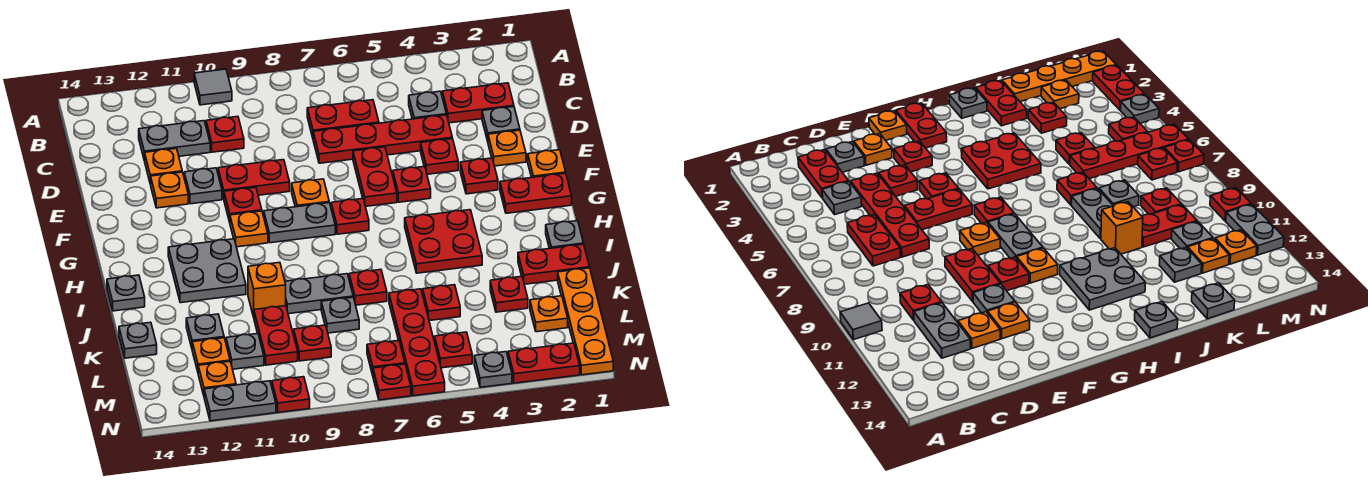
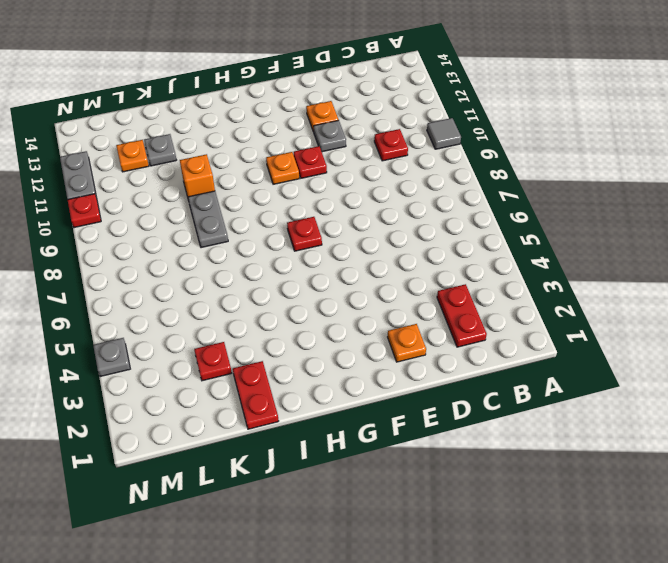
none -> grey 1x1 plate [409,91,446,119]
none -> red 1x2 plate [307,100,379,138]
none -> grey 1x2 plate [139,121,210,160]
none -> grey 1x1 plate [482,107,520,141]

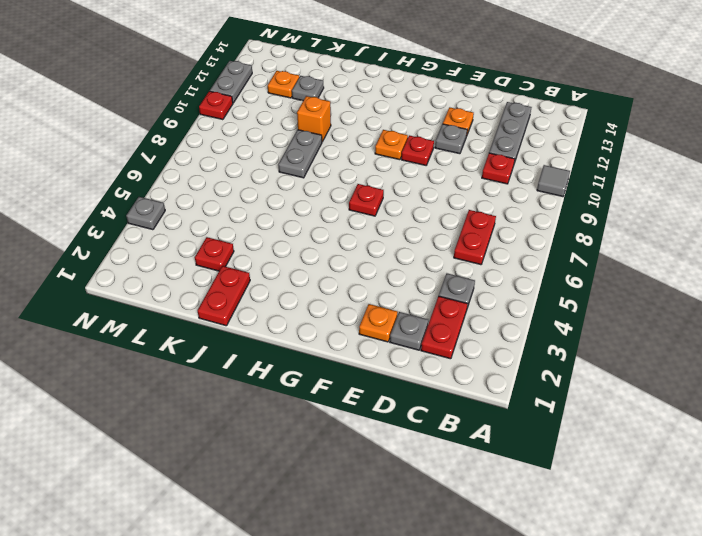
grey 1x3 plate [489,102,532,163] -> grey 1x2 plate [139,121,210,160]
none -> red 1x4 plate [313,115,452,163]
none -> orange 1x1 plate [144,149,182,184]
none -> red 1x1 plate [421,139,458,174]
none -> red 1x2 plate [353,147,397,206]

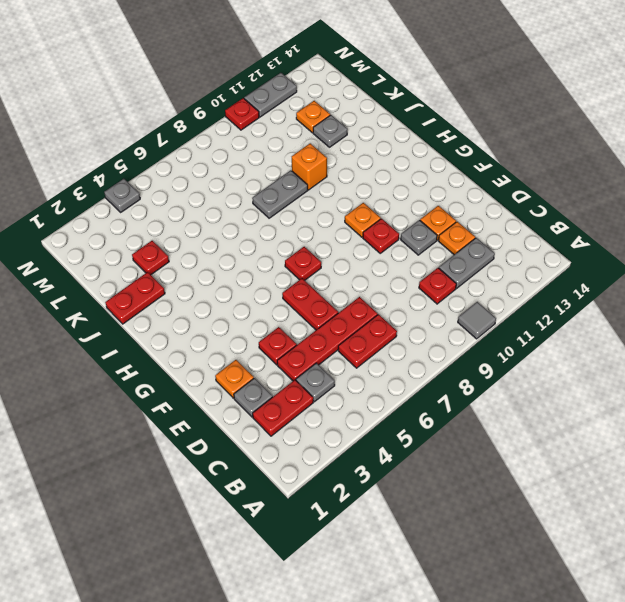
none -> red 1x2 plate [218,160,290,198]
none -> orange 1x1 plate [528,150,566,178]
none -> red 1x1 plate [460,158,498,194]
none -> red 1x1 plate [393,166,431,202]

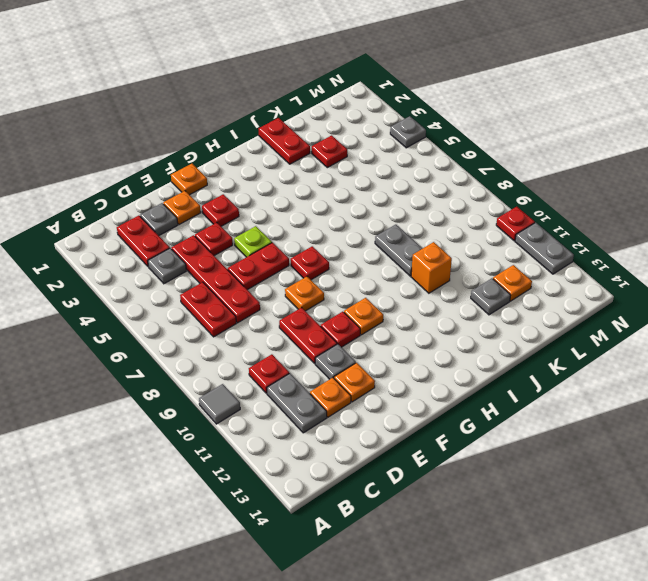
lime 1x1 plate [234,226,272,257] -> red 1x1 plate [393,166,431,202]
none -> red 1x2 plate [500,173,572,213]
none -> grey 1x2 plate [264,203,335,243]
none -> red 2x2 plate [405,210,482,273]
none -> grey 2x2 plate [168,239,246,303]

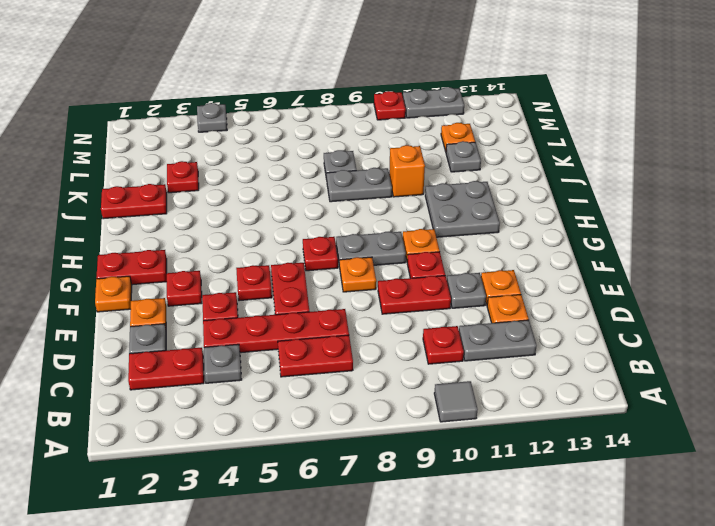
none -> red 2x2 plate [405,210,482,273]
none -> grey 1x1 plate [546,221,584,249]
none -> grey 1x1 plate [107,275,145,311]
none -> red 1x1 plate [349,270,387,305]

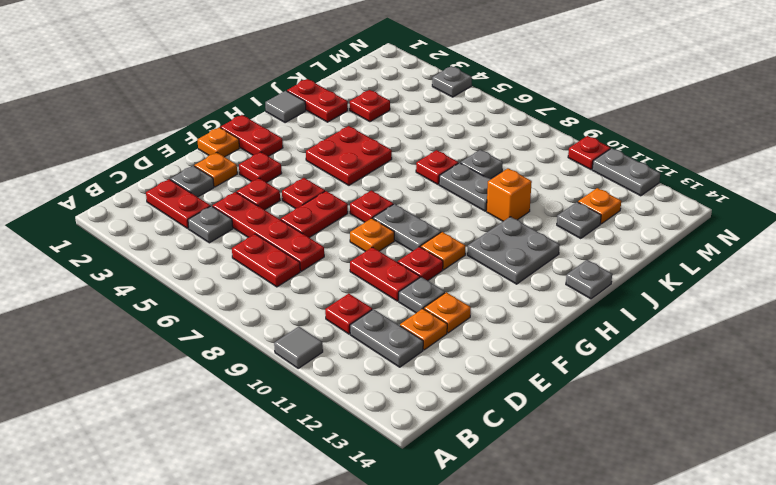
grey 1x1 tile [265,91,306,123] -> grey 1x1 plate [546,221,584,249]
none -> orange 1x4 plate [558,268,613,375]
none -> red 1x1 plate [423,285,460,321]
none -> red 1x4 plate [389,289,445,396]
none -> red 1x2 plate [254,306,298,365]

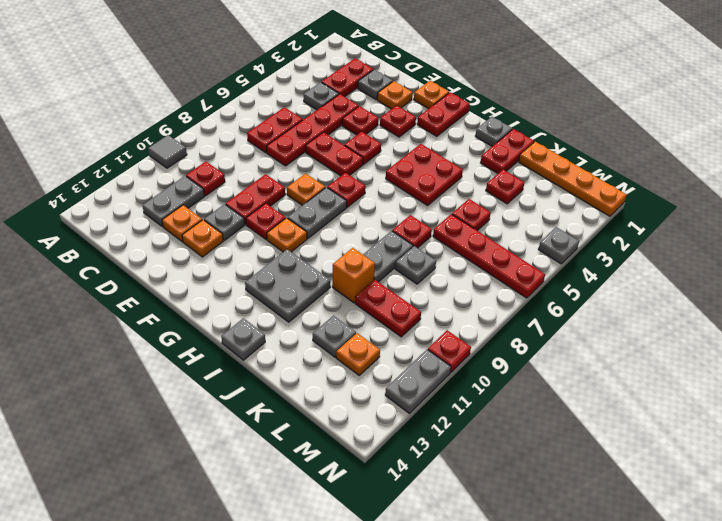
none -> grey 1x1 plate [119,322,157,358]
none -> orange 1x1 plate [530,296,568,332]
none -> red 1x1 plate [294,325,331,361]
none -> grey 1x1 plate [226,334,264,369]

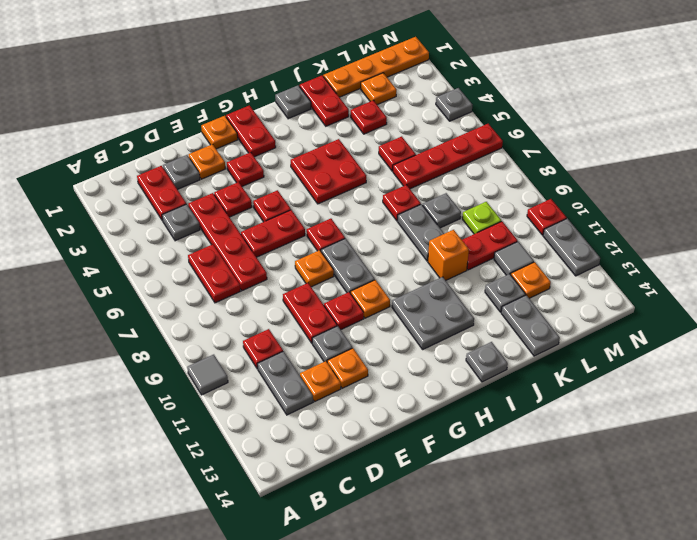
grey 1x2 plate [501,295,560,356] -> grey 1x1 plate [119,322,157,358]
lime 1x1 plate [462,202,501,234] -> red 1x1 plate [294,325,331,361]
grey 1x1 tile [494,242,534,275] -> grey 1x1 plate [226,334,264,369]
none -> red 1x1 plate [435,332,472,368]
none -> red 1x1 plate [367,340,405,375]
none -> orange 1x1 plate [198,361,236,395]
none -> red 1x2 plate [508,343,580,383]

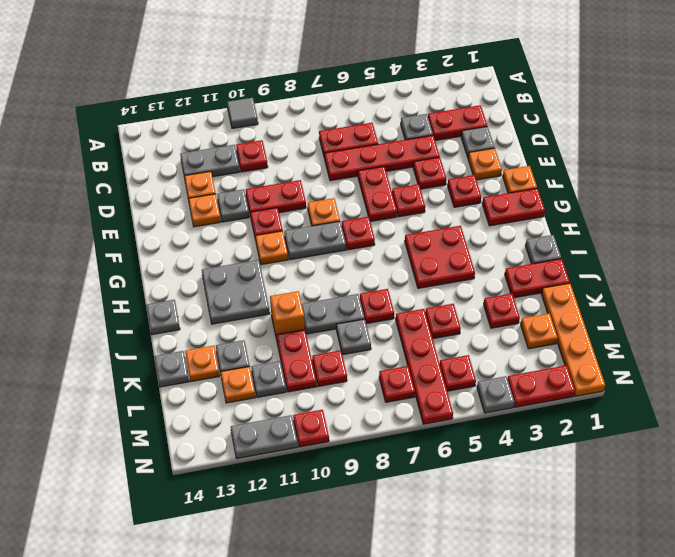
orange 1x1 plate [185,346,219,381] -> orange 1x1 plate moved to [198,361,236,395]
none -> red 1x1 plate [373,364,411,400]

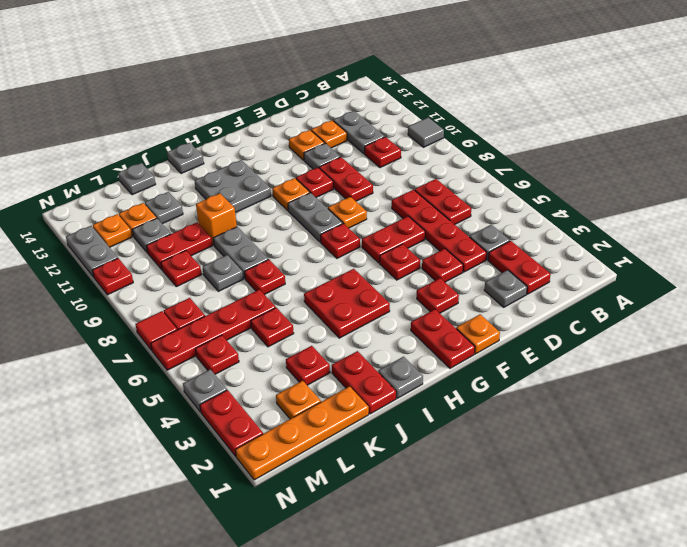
red 1x1 tile [136,311,177,350] -> red 1x1 plate [373,364,411,400]
none -> orange 1x1 plate [488,130,526,166]

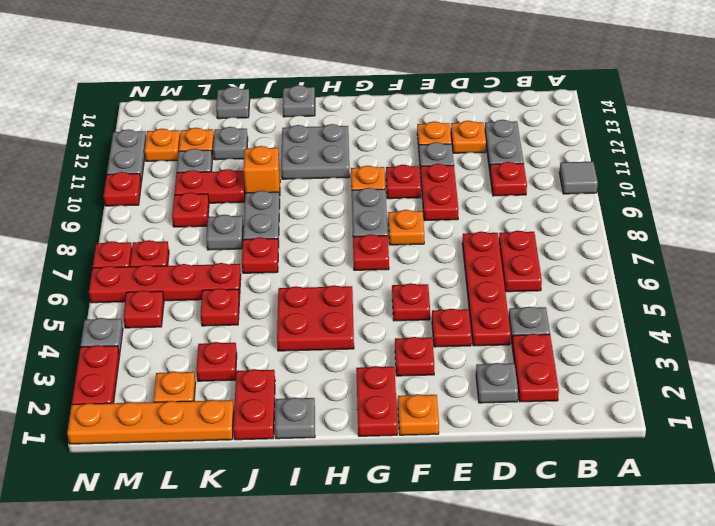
none -> orange 1x1 plate [488,130,526,166]
none -> red 1x2 plate [353,147,397,206]

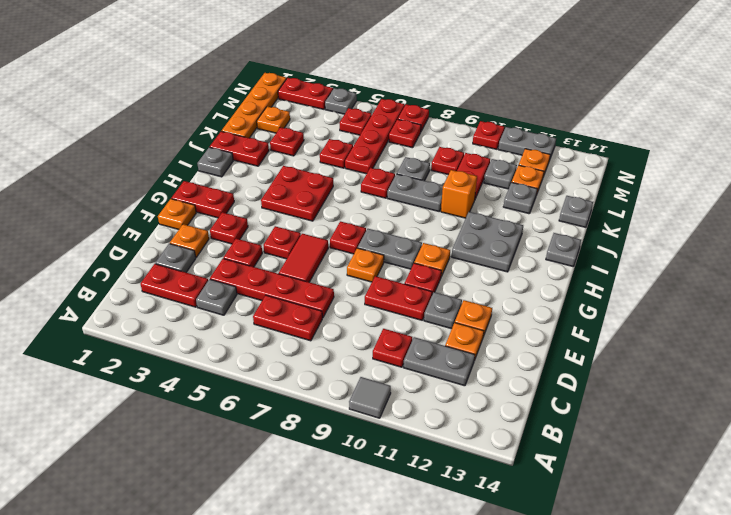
red 1x2 tile [279,234,328,282] -> red 1x2 plate [353,147,397,206]

